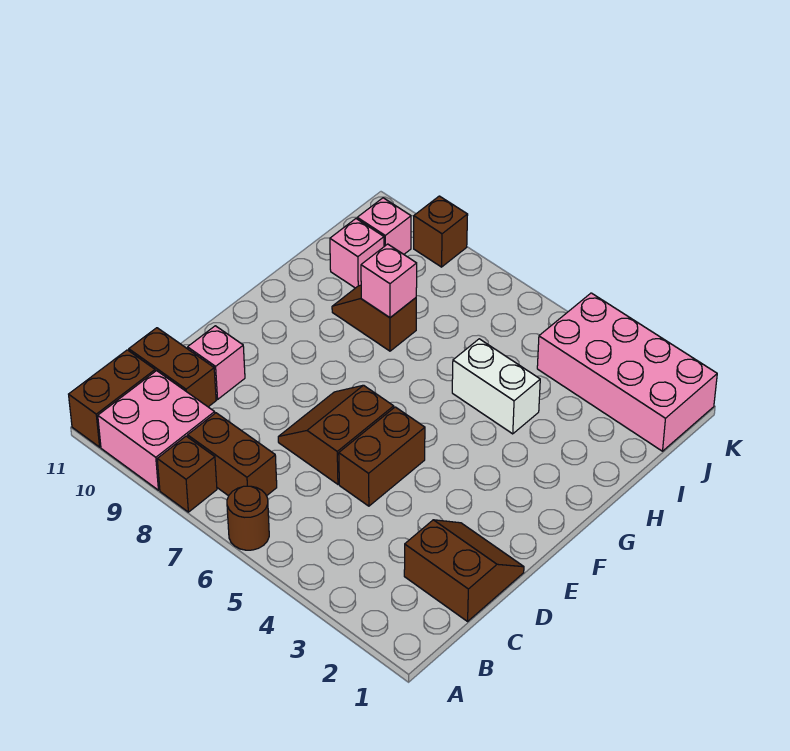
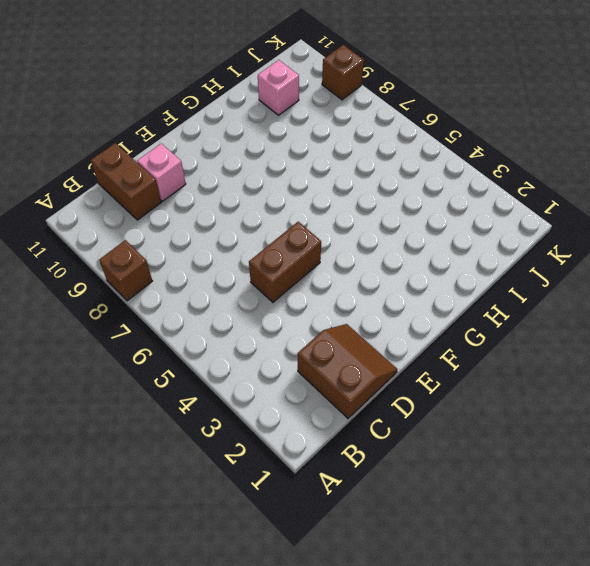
none -> brown 1x1 round brick [227,486,269,550]
none -> pink 2x2 brick [98,371,215,490]
none -> brown 1x2 brick [69,350,155,447]

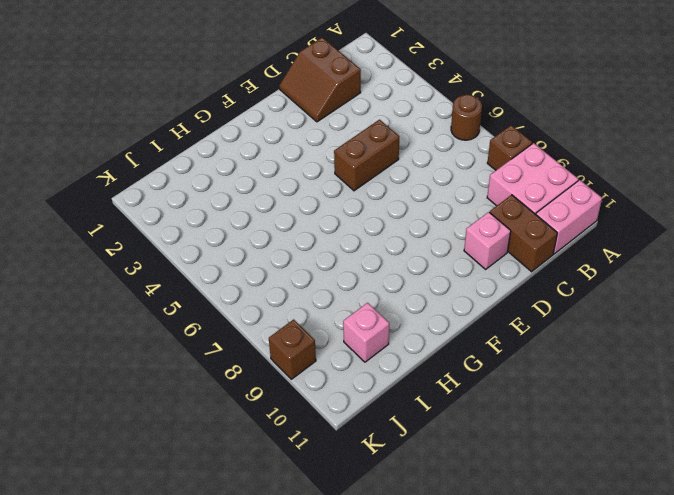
pink 1x2 brick [536,180,602,254] -> brown 1x2 brick [69,350,155,447]
none -> brown 1x2 brick [188,413,277,496]
none -> brown 2x2 slope [278,385,394,484]
none -> white 1x2 brick [452,339,540,434]

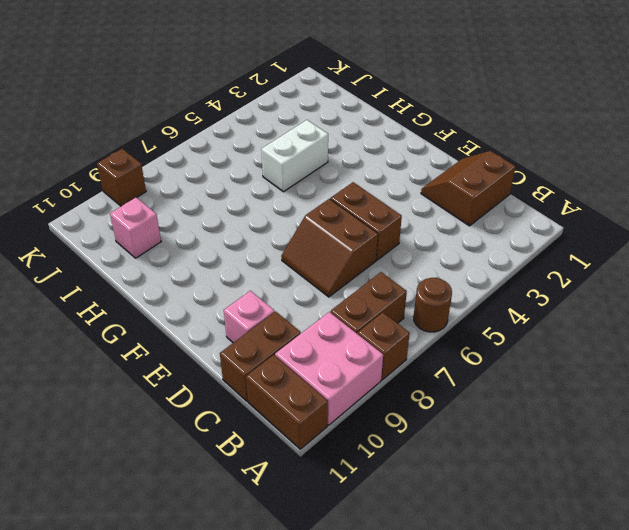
none -> brown 1x2 slope [332,285,416,351]
none -> pink 2x4 brick [537,293,717,451]
none -> pink 1x1 brick [357,198,411,254]

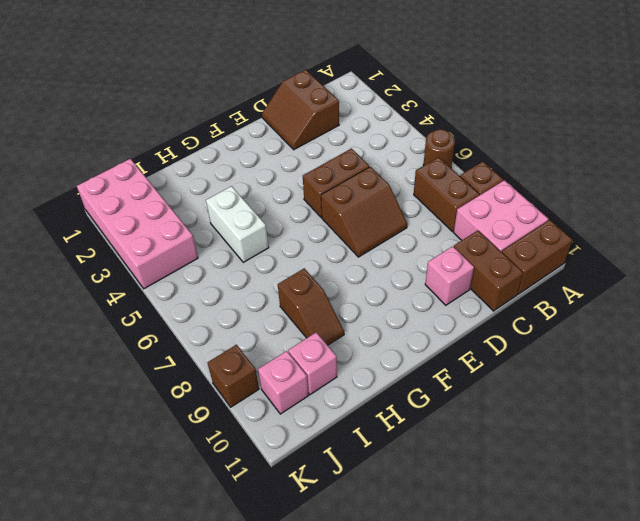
none -> pink 1x1 brick [361,244,417,318]

